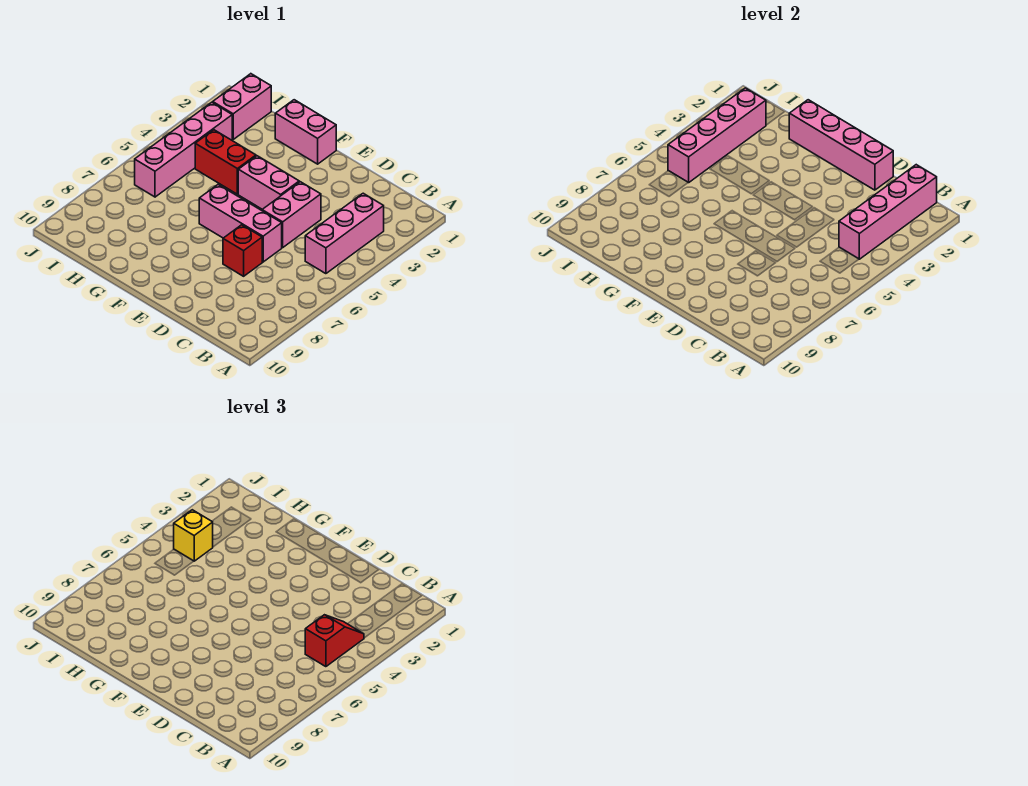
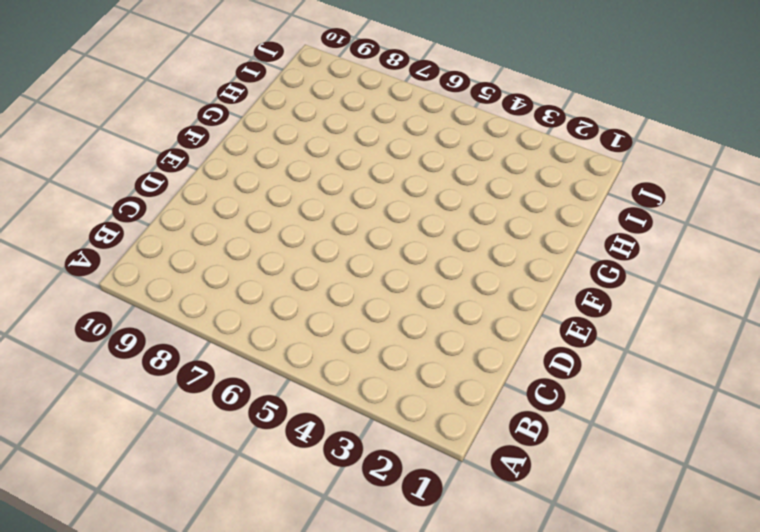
none -> pink 1x3 brick [305,193,384,274]
none -> pink 1x2 brick [262,182,321,248]
none -> pink 1x3 brick [199,185,282,262]

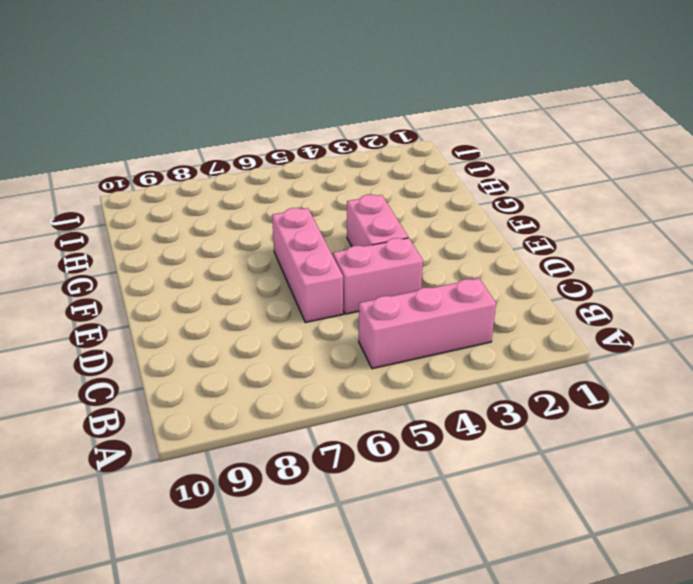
none -> red 1x1 brick [223,225,262,276]
none -> pink 1x2 brick [275,100,336,164]
none -> red 1x2 brick [195,130,256,194]

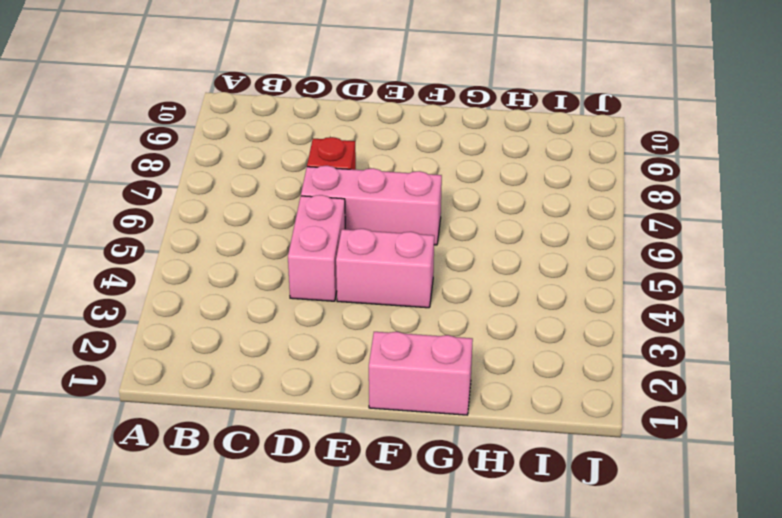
none -> pink 1x3 brick [305,193,384,274]
none -> red 1x2 brick [195,130,256,194]
none -> pink 1x2 brick [213,74,271,139]

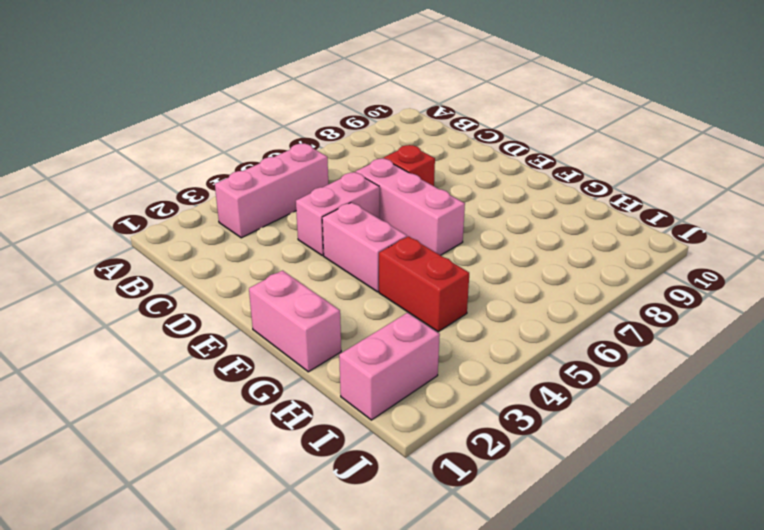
none -> pink 1x4 brick [135,102,232,197]
none -> pink 1x4 brick [839,165,937,259]
none -> pink 1x4 brick [789,100,893,190]

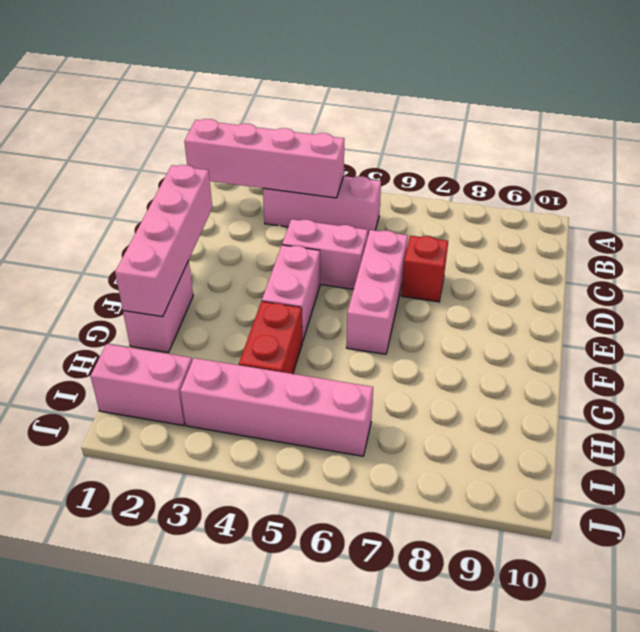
none -> pink 1x4 brick [668,88,766,183]
none -> red 1x2 slope [305,615,364,667]
none -> yellow 1x1 brick [174,510,213,561]

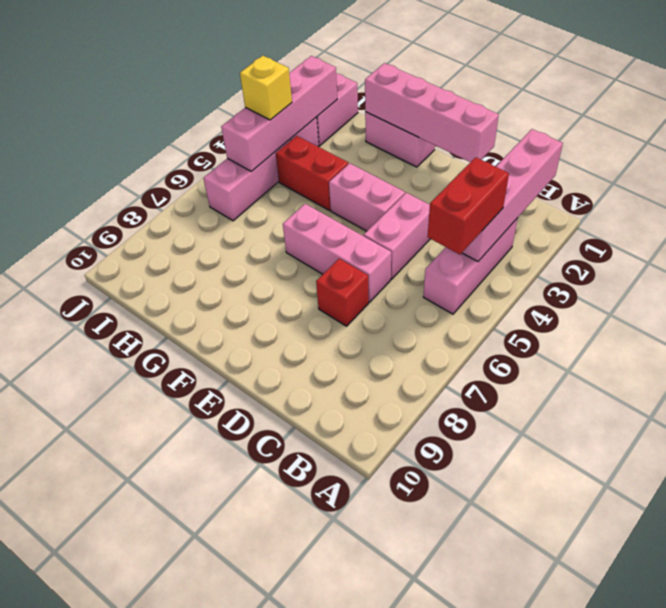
red 1x2 brick [428,157,509,255] -> red 1x2 slope [305,615,364,667]

